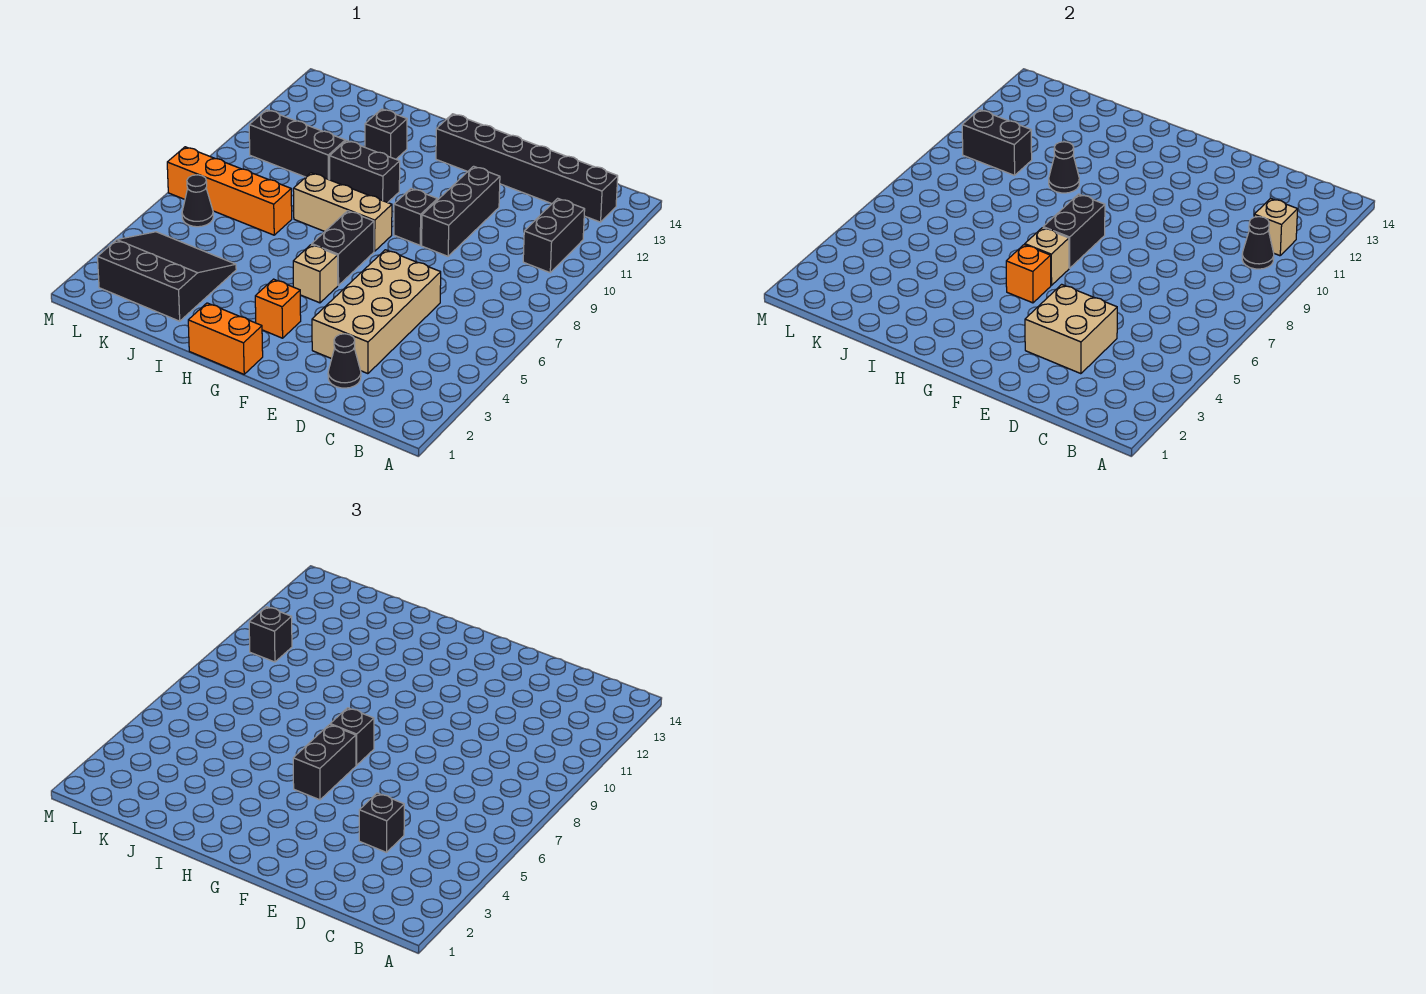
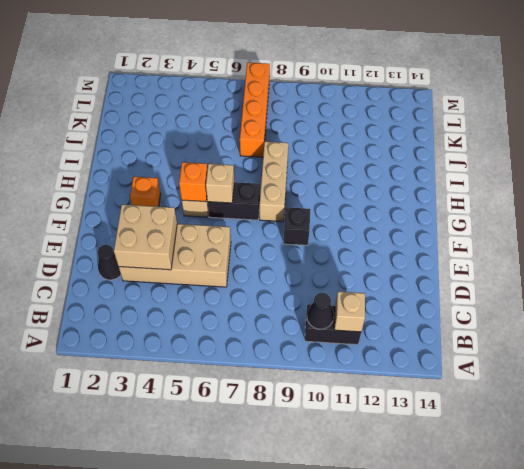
none -> black 1x6 brick [436,114,618,222]
none -> black 1x3 brick [422,166,500,256]
none -> orange 1x2 brick [188,303,263,374]

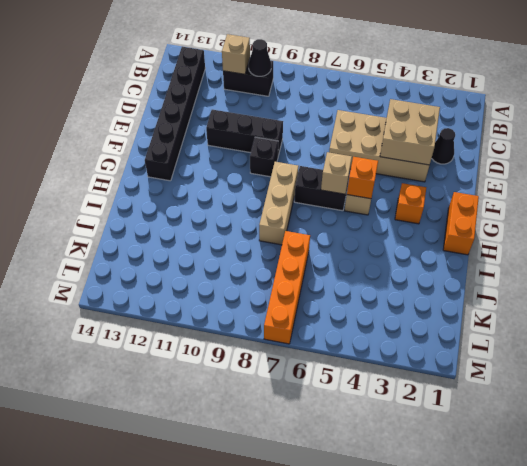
none -> black 1x2 brick [330,141,400,203]
none -> black 1x1 brick [365,109,407,159]
none -> black 3x3 slope [98,232,236,321]

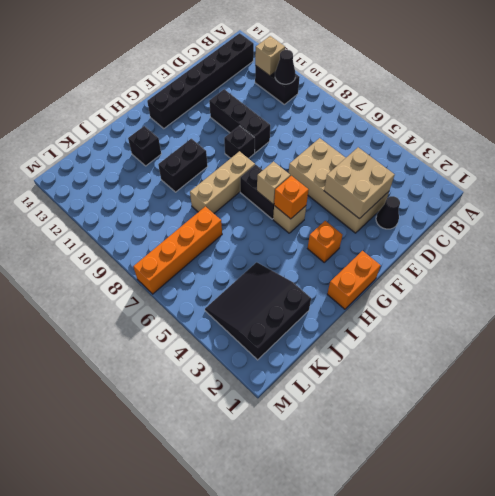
none -> black 1x3 brick [249,110,345,180]
none -> black 1x1 cone [182,175,213,227]
none -> black 1x2 brick [1043,194,1105,268]

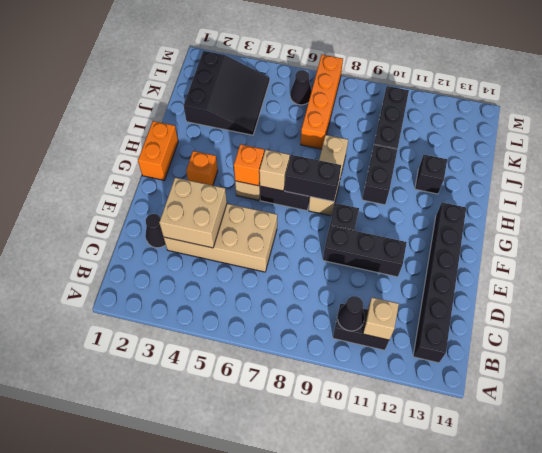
none -> black 1x1 cone [1049,142,1079,193]
none -> black 1x2 brick [962,110,1032,175]
none -> black 1x1 brick [359,793,404,852]

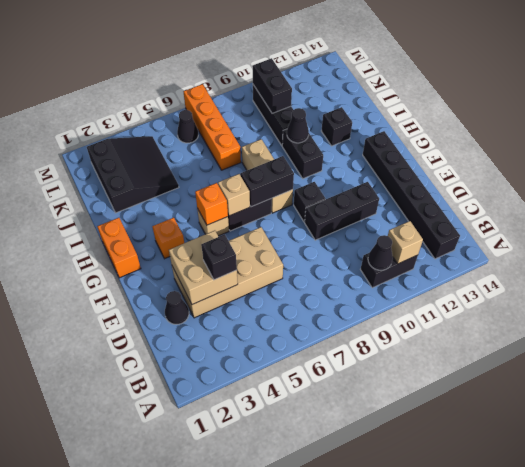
none -> black 1x2 brick [293,725,356,800]
none -> black 1x1 brick [330,708,374,765]
none -> black 1x1 brick [249,607,292,662]

